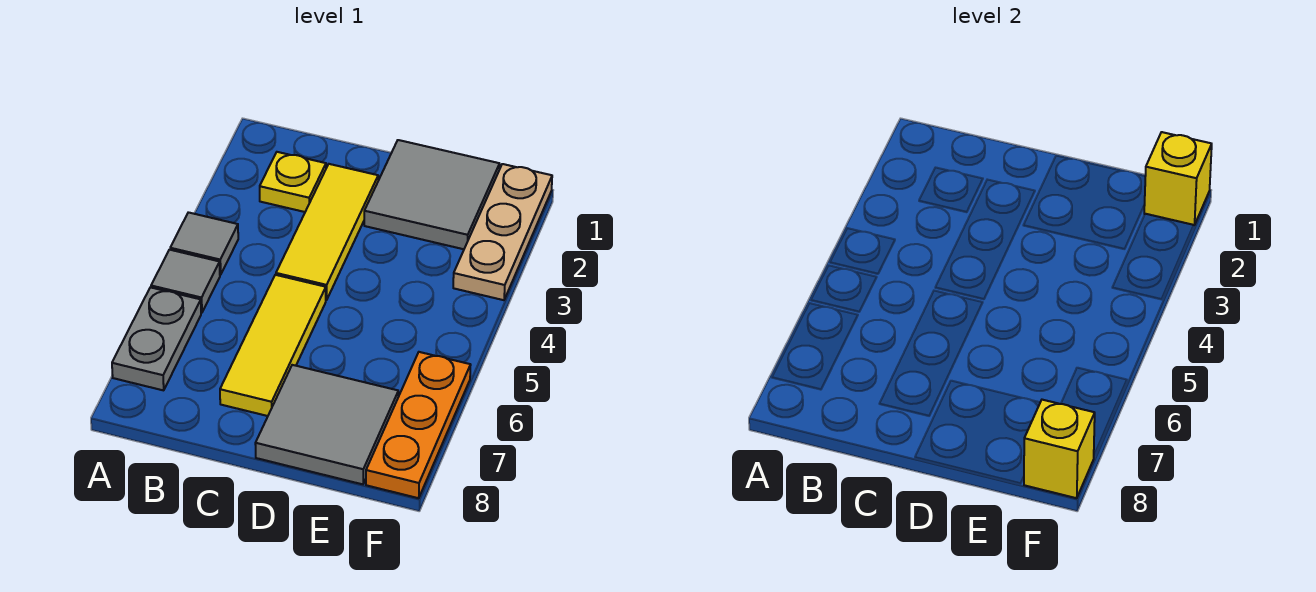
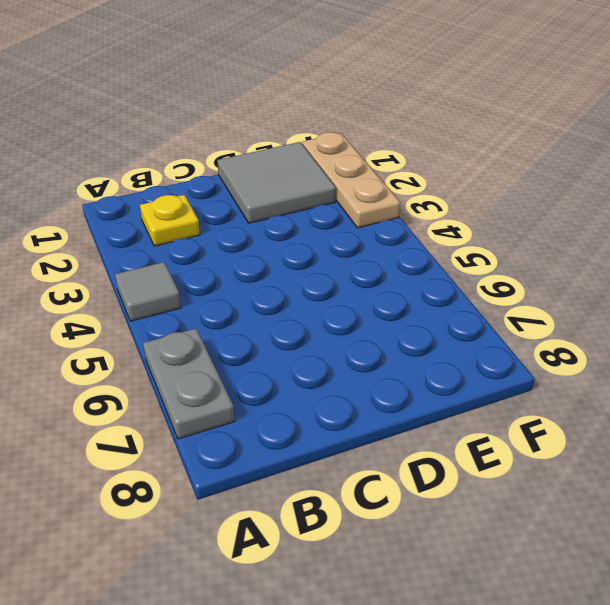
none -> grey 1x1 tile [151,250,220,313]
none -> yellow 1x3 tile [276,164,378,300]
none -> yellow 1x3 tile [220,275,326,416]

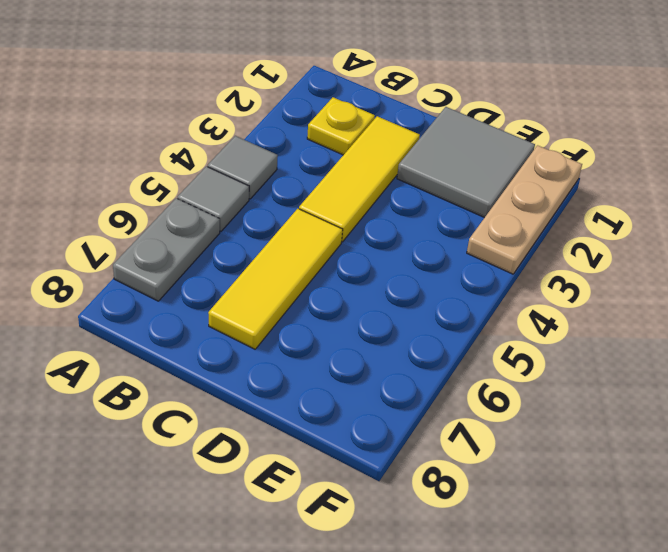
none -> grey 2x2 tile [255,365,398,484]
none -> orange 1x3 plate [366,352,471,498]
none -> yellow 1x1 brick [1144,132,1212,225]

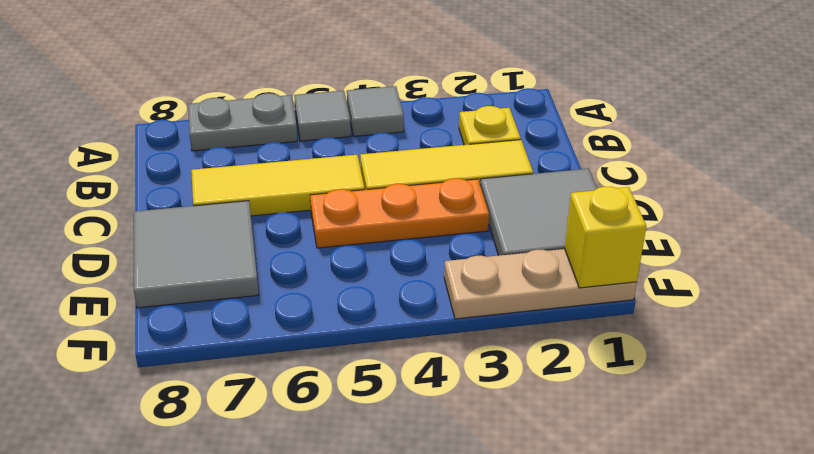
orange 1x3 plate [310,178,489,248] -> orange 1x3 plate moved to [366,352,471,498]
none -> yellow 1x1 brick [1024,400,1095,498]

